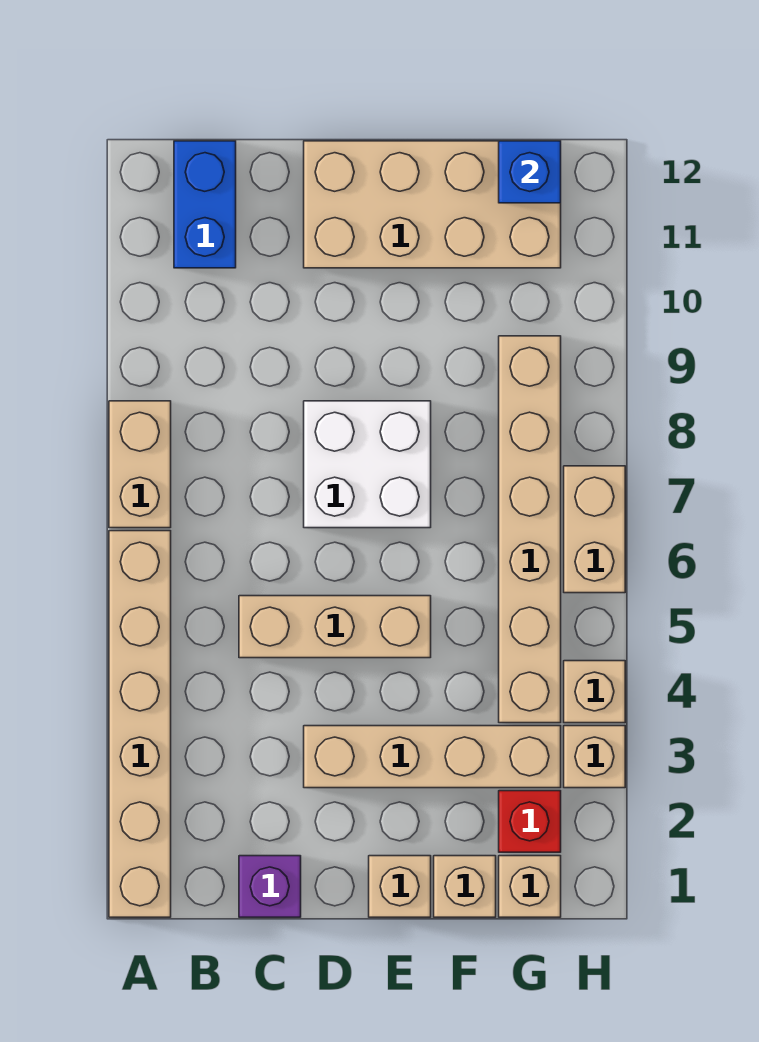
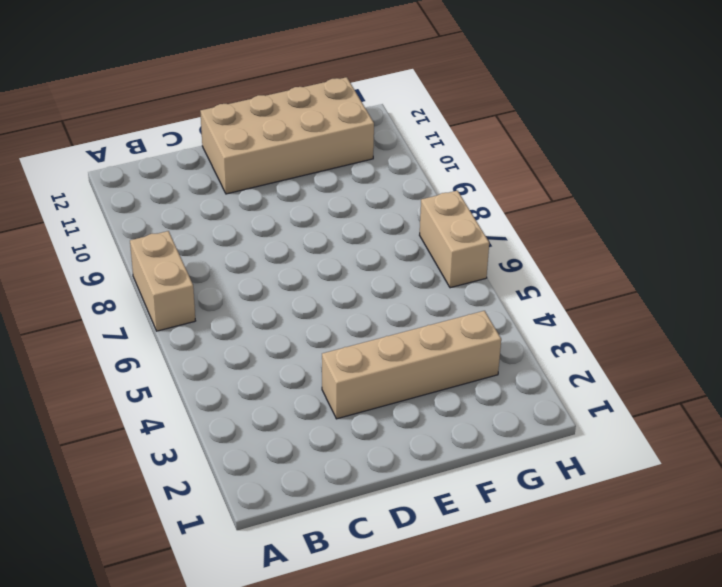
none -> tan 1x6 brick [109,531,171,917]
none -> blue 1x2 brick [174,141,236,268]
none -> purple 1x1 brick [239,856,301,917]

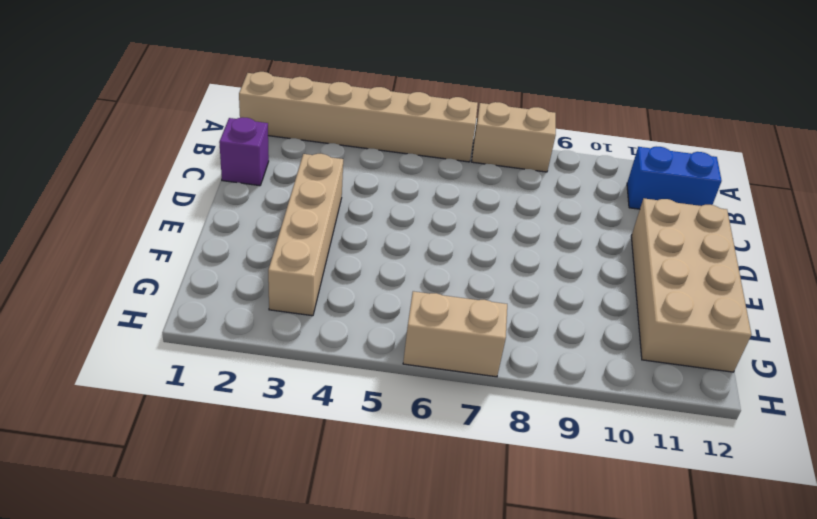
none -> tan 1x3 brick [239,596,431,658]
none -> white 2x2 brick [304,401,431,528]
none -> tan 1x1 brick [369,856,431,917]

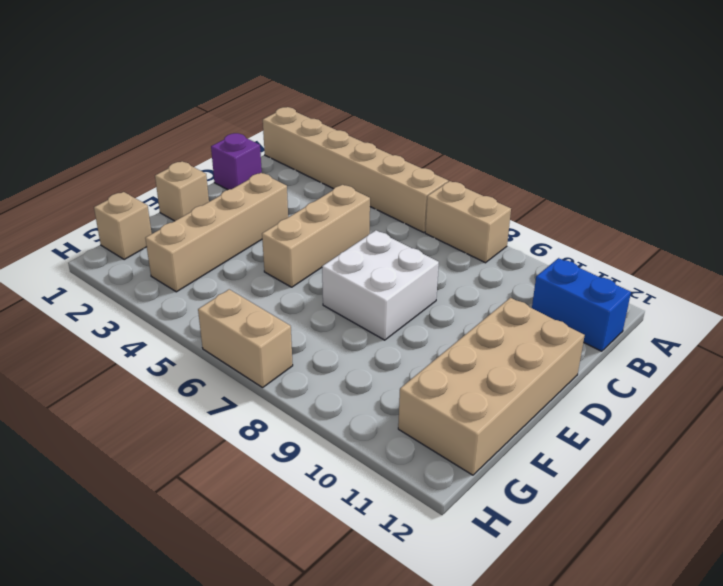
none -> tan 1x1 brick [434,856,496,917]
none -> red 1x1 brick [499,791,561,852]
none -> tan 1x6 brick [499,336,561,723]

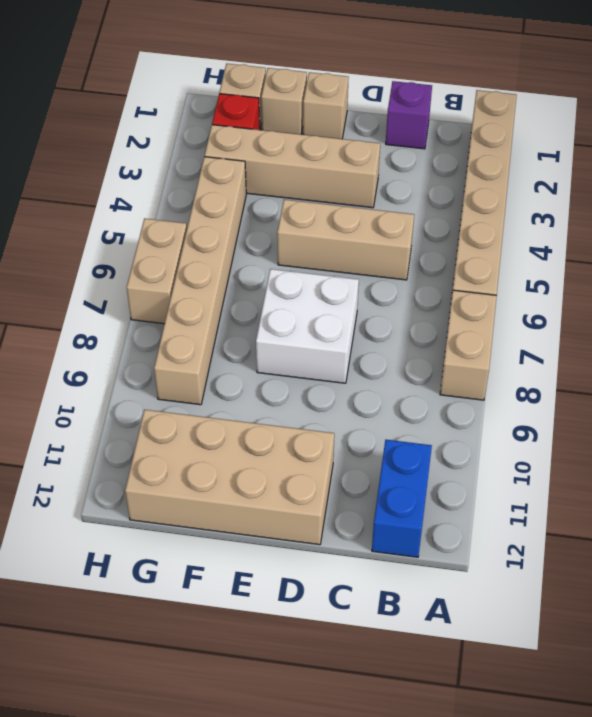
none -> tan 1x1 brick [564,726,625,788]
none -> tan 1x1 brick [564,661,625,723]
none -> blue 1x1 brick [499,141,561,203]

